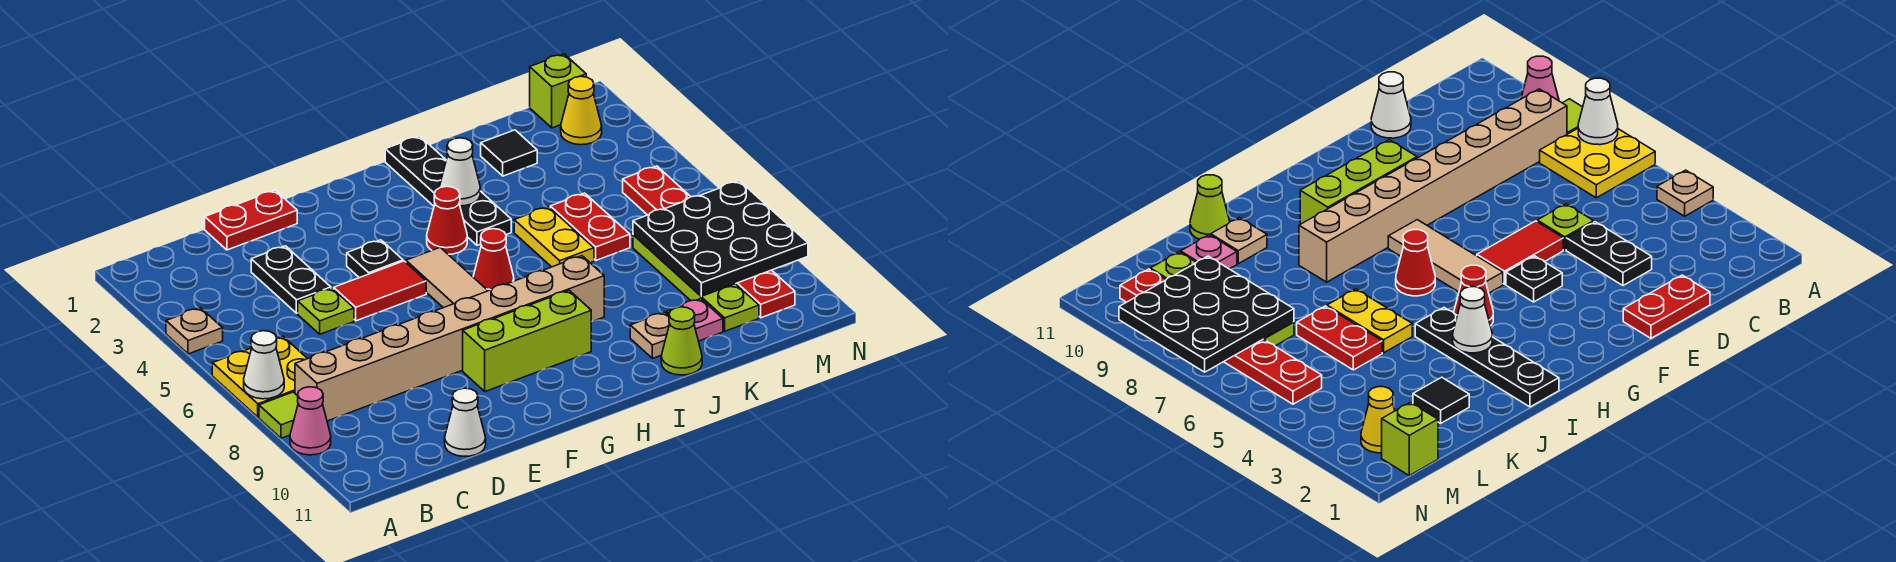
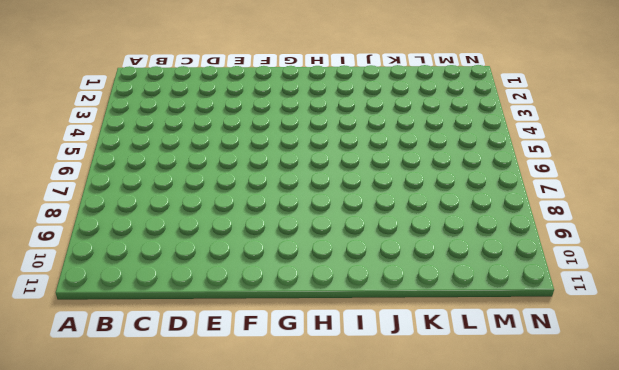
none -> tan 1x1 plate [166,308,223,354]
none -> yellow 2x2 plate [212,336,307,417]
none -> lime 1x1 tile [259,392,298,438]

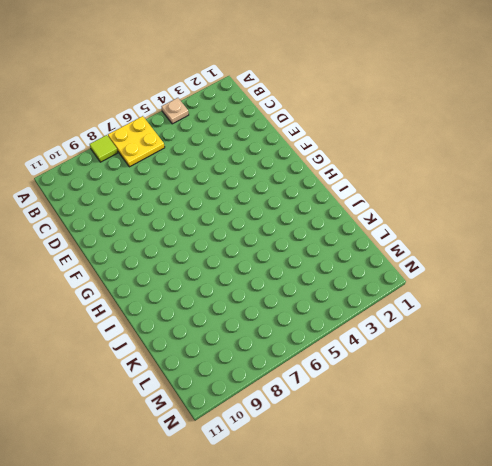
none -> pink 1x1 cone [290,387,331,455]
none -> tan 1x8 brick [295,256,604,421]
none -> red 1x2 plate [205,190,297,250]

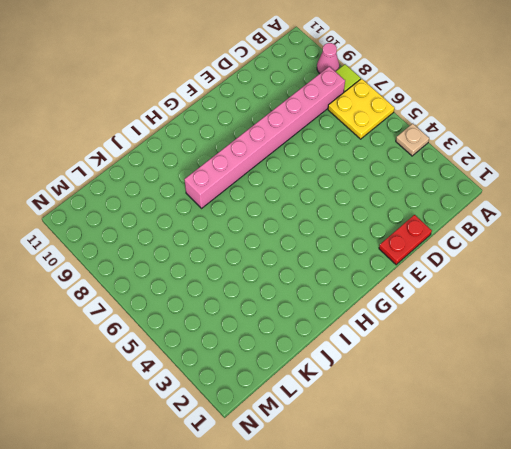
pink 1x8 brick [184,67,345,208] -> tan 1x8 brick [295,256,604,421]
none -> black 1x2 plate [251,246,331,313]
none -> lime 1x1 plate [298,288,354,334]
none -> white 1x1 cone [445,388,486,456]

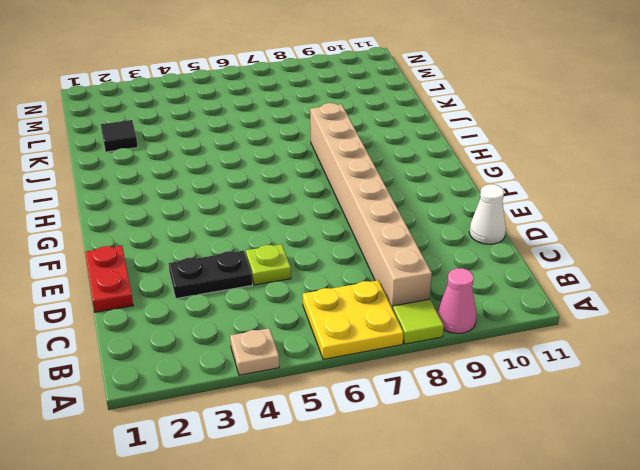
none -> red 1x2 tile [334,261,426,321]
none -> black 1x1 plate [347,240,403,278]
none -> lime 1x3 brick [463,290,591,392]

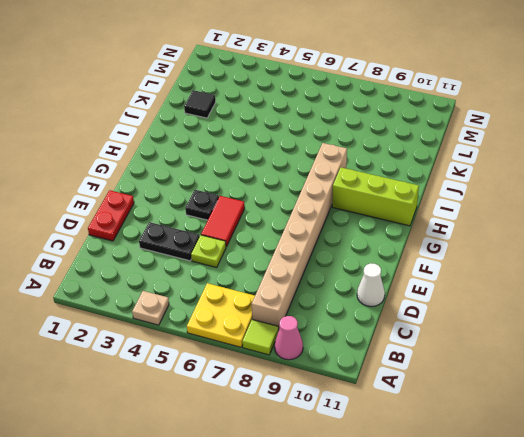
lime 1x3 brick [332,168,419,226] -> lime 1x3 brick turned to [463,290,591,392]
none -> tan 1x3 tile [406,248,488,308]
none -> red 1x1 cone [427,186,467,254]
none -> red 1x1 cone [473,229,514,291]

